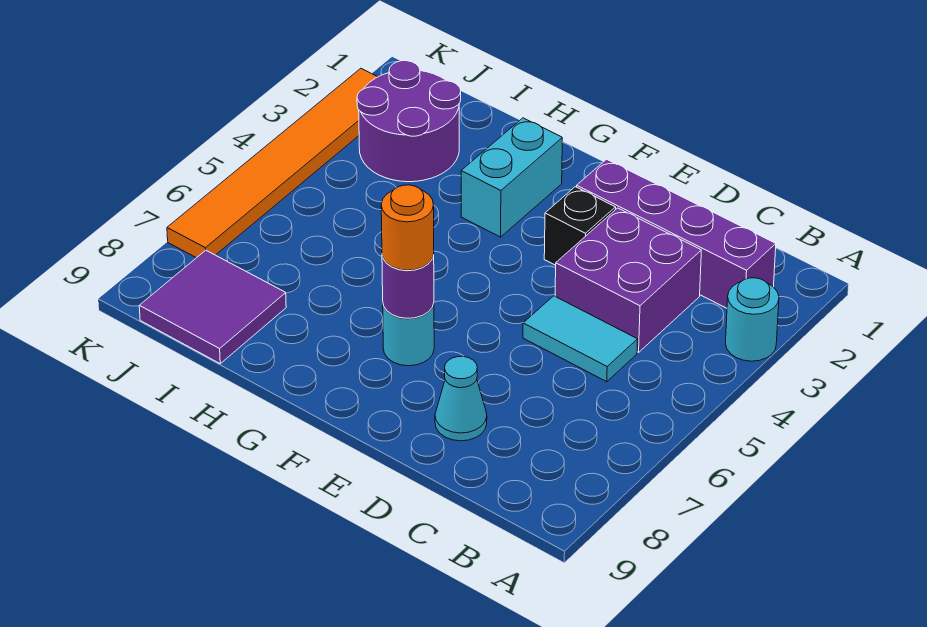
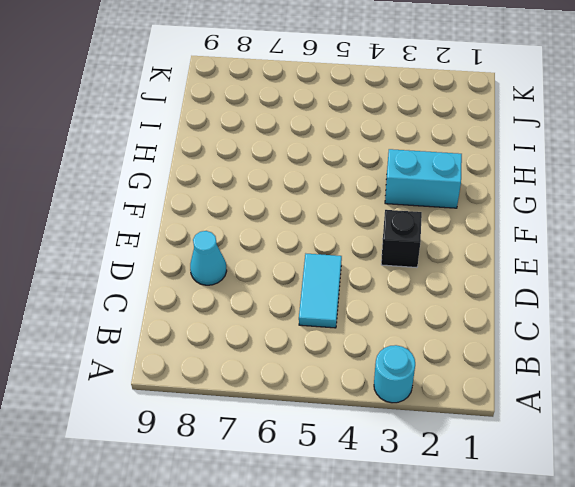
none -> purple 1x4 brick [577,159,776,308]
none -> purple 2x2 brick [555,208,701,352]
none -> cyan 1x1 round brick [383,304,434,366]

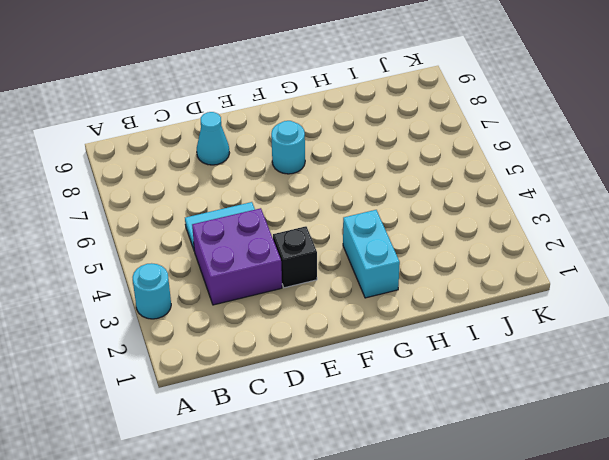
none -> purple 1x4 brick [577,159,776,308]
none -> purple 2x2 round brick [357,61,461,182]
none -> purple 2x2 tile [139,250,286,363]

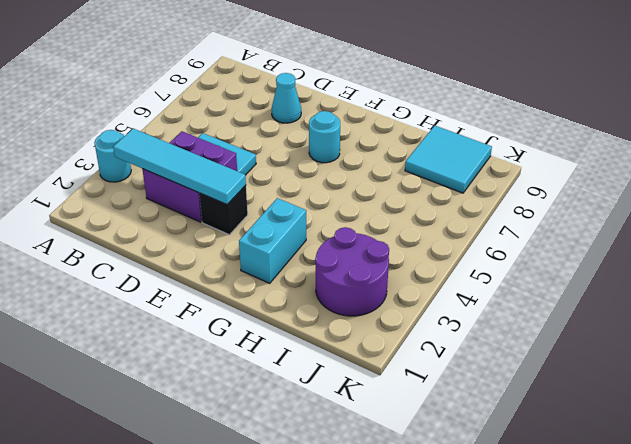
cyan 1x4 tile [113,129,246,205] -> none
cyan 2x2 tile [405,126,492,193] -> purple 2x2 tile [139,250,286,363]
none -> purple 1x4 brick [577,159,776,308]
none -> orange 1x6 tile [167,68,377,258]
none -> purple 1x1 round brick [382,255,434,318]

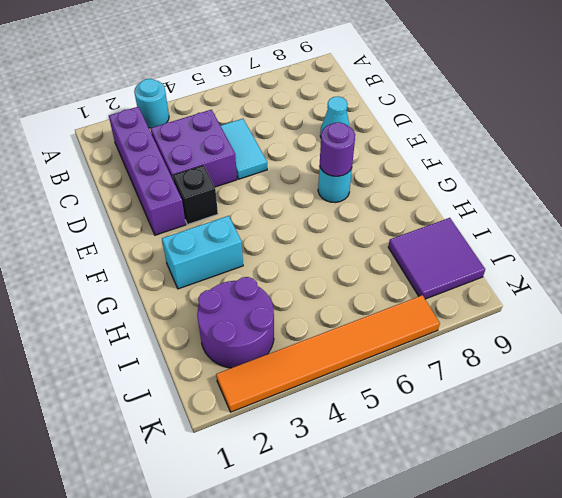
none -> orange 1x1 round brick [381,185,434,270]

